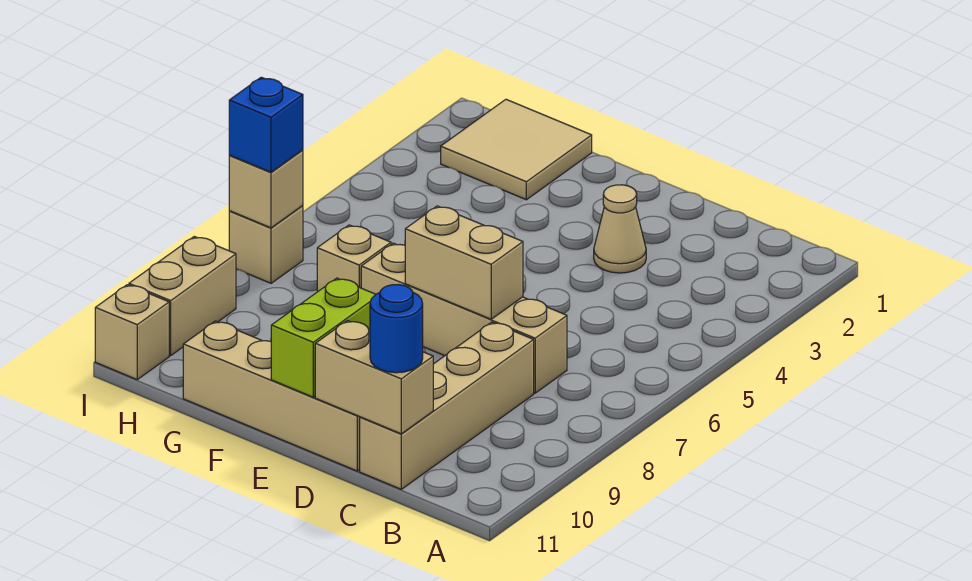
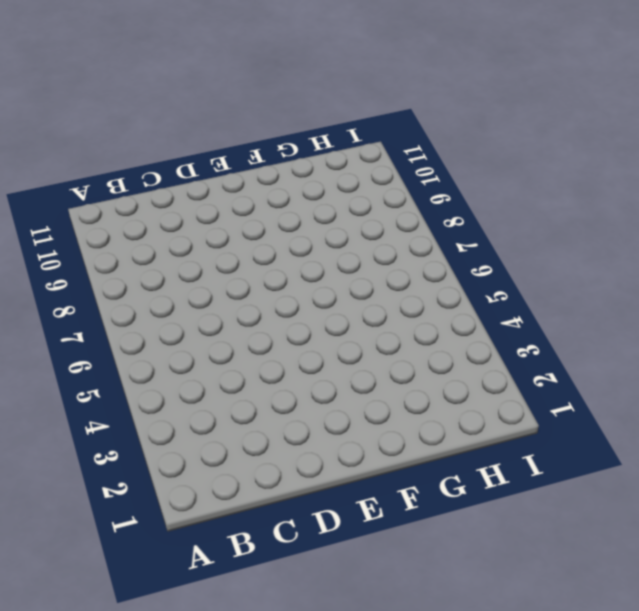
none -> tan 1x4 brick [361,243,567,393]
none -> tan 1x4 brick [360,322,534,489]
none -> tan 1x1 cone [594,185,646,273]

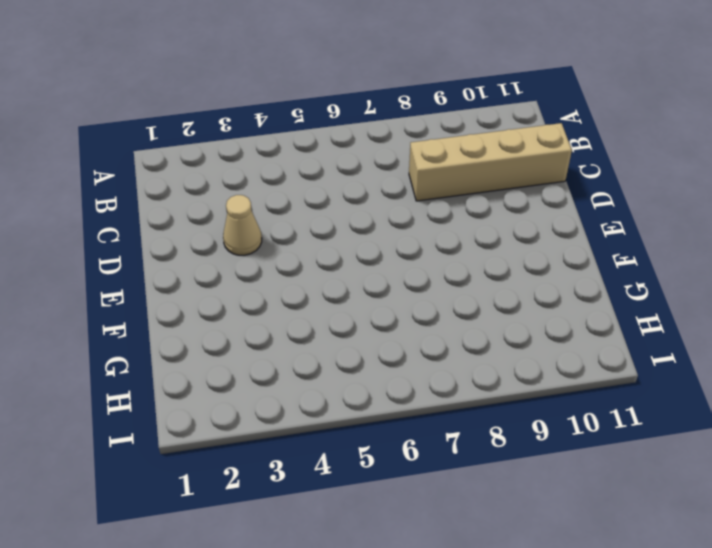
none -> tan 1x4 brick [361,243,567,393]
none -> tan 1x4 brick [183,321,360,471]
none -> tan 2x2 tile [441,99,592,200]

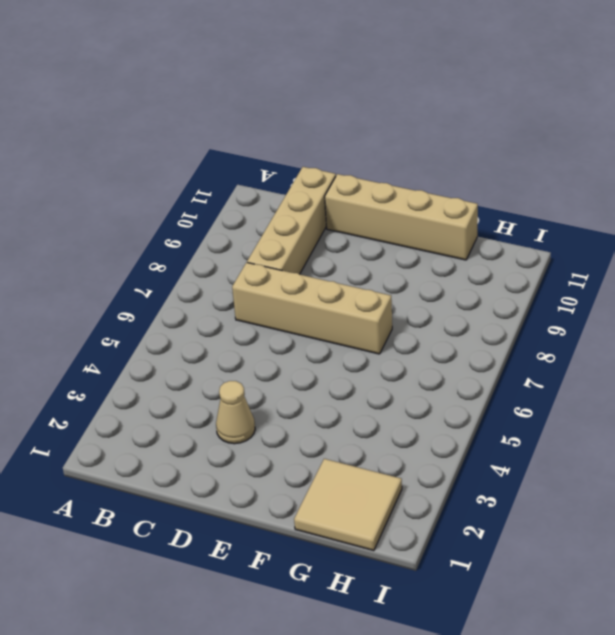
none -> tan 1x1 brick [317,225,391,292]
none -> tan 1x1 brick [229,206,303,283]
none -> tan 1x2 brick [129,237,236,355]

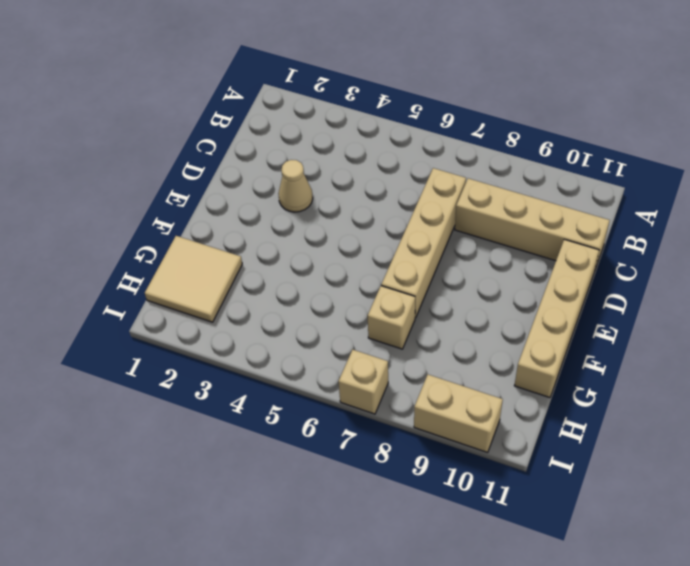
none -> tan 1x1 brick [95,285,169,379]
none -> tan 1x2 brick [315,321,433,434]
none -> tan 1x2 brick [405,206,523,319]

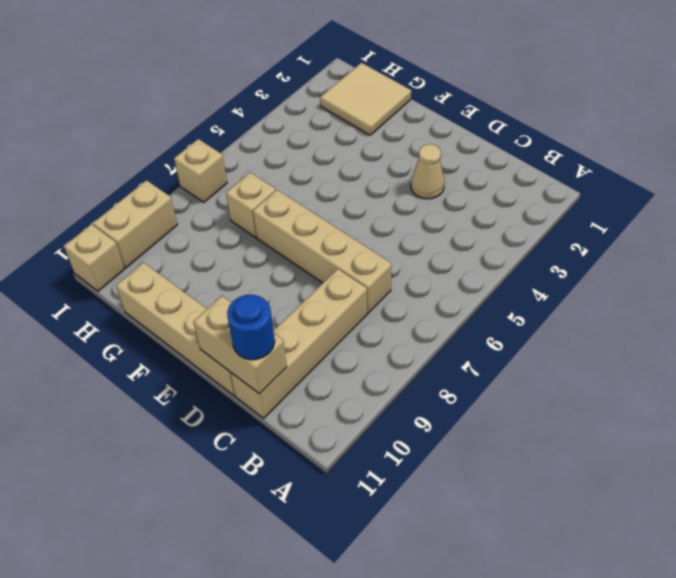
none -> tan 1x2 brick [405,206,523,319]
none -> lime 1x2 brick [271,278,376,397]
none -> tan 1x1 brick [229,150,303,228]

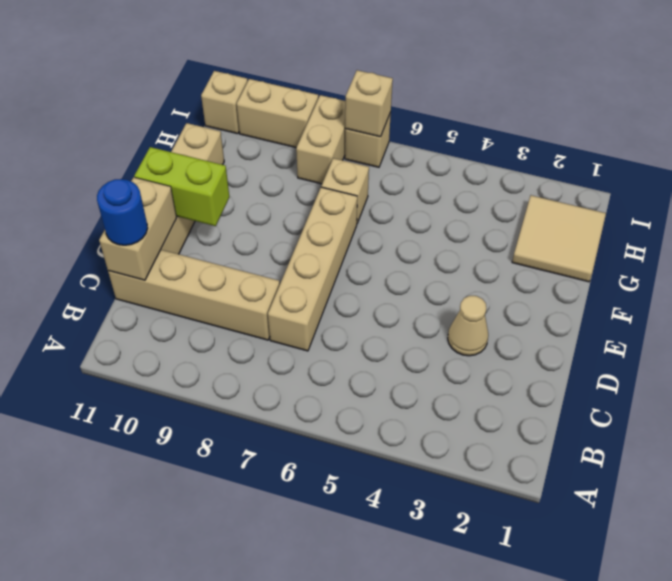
tan 1x2 brick [296,95,346,184] -> tan 1x2 brick moved to [405,206,523,319]
none -> blue 1x1 brick [229,77,303,172]

